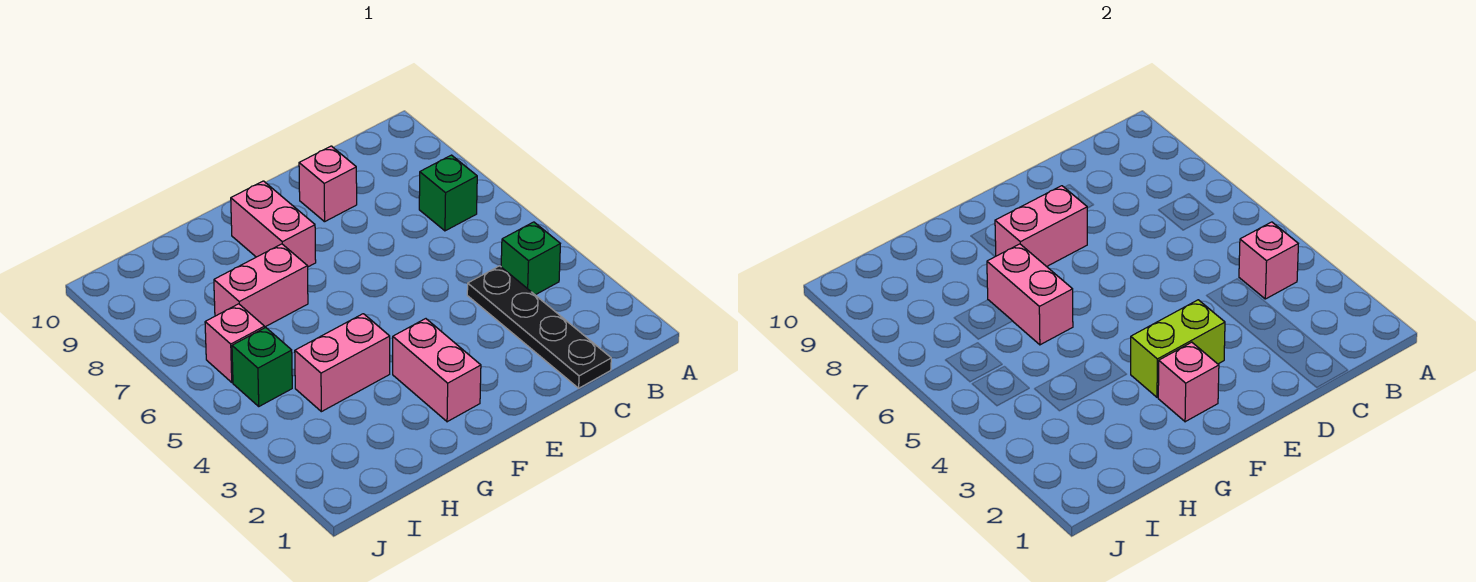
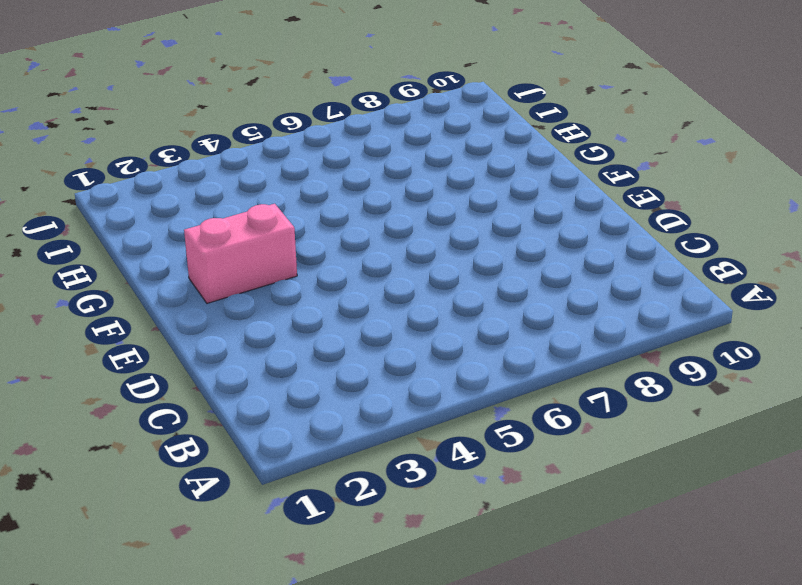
none -> green 1x1 brick [501,222,560,295]
none -> green 1x1 brick [419,155,477,231]
none -> black 1x4 plate [467,266,611,388]

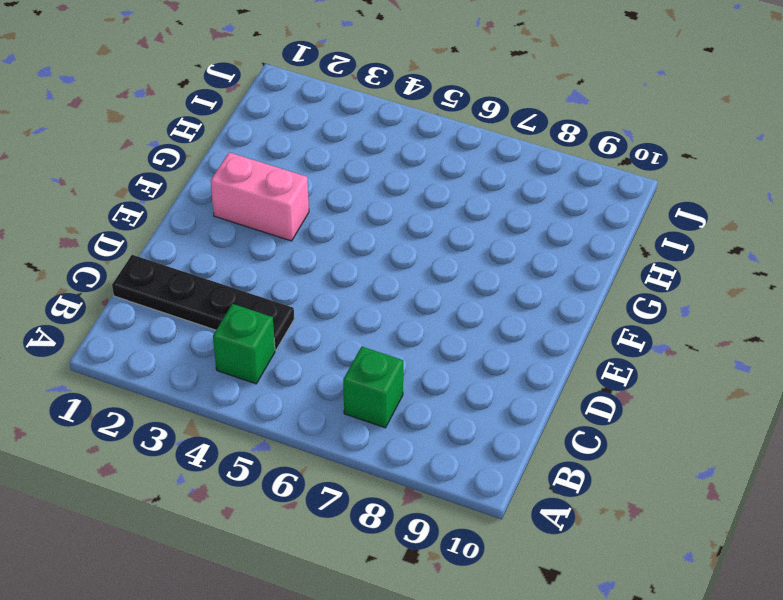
none -> pink 1x1 brick [299,146,357,222]
none -> pink 1x2 brick [231,181,316,267]
none -> pink 1x2 brick [295,314,390,412]

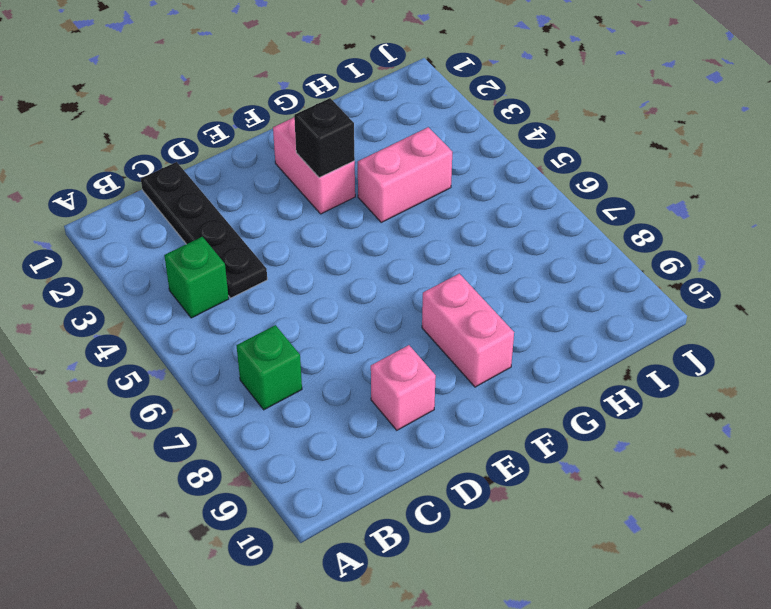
black 1x1 brick [294,98,355,178] -> lime 1x2 brick [1131,300,1225,397]
none -> pink 1x2 brick [214,244,308,327]
none -> green 1x1 brick [232,328,292,406]
none -> pink 1x1 brick [205,304,265,382]

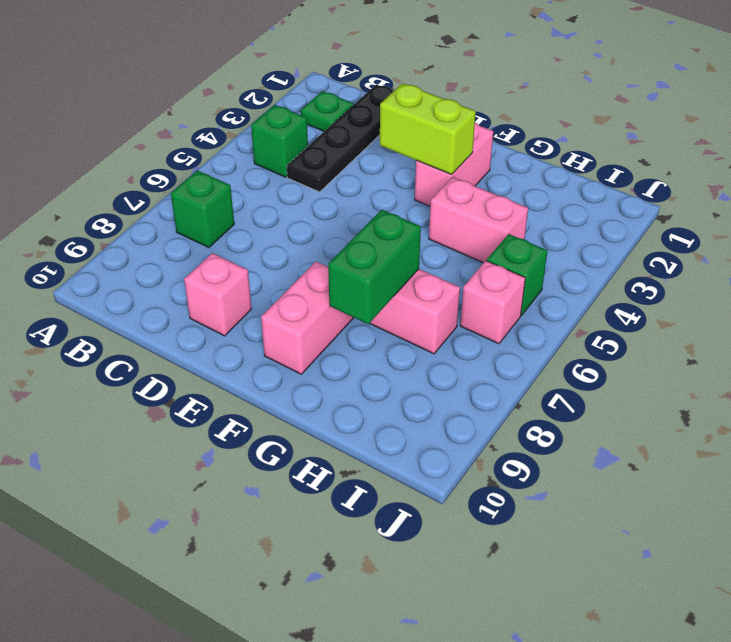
green 1x1 plate [301,91,353,131] -> none
green 1x2 brick [328,210,421,324] -> pink 1x2 brick [987,244,1073,345]
none -> pink 1x1 brick [1239,222,1298,299]
none -> pink 1x2 brick [995,186,1087,267]
none -> pink 1x1 brick [1158,342,1219,422]

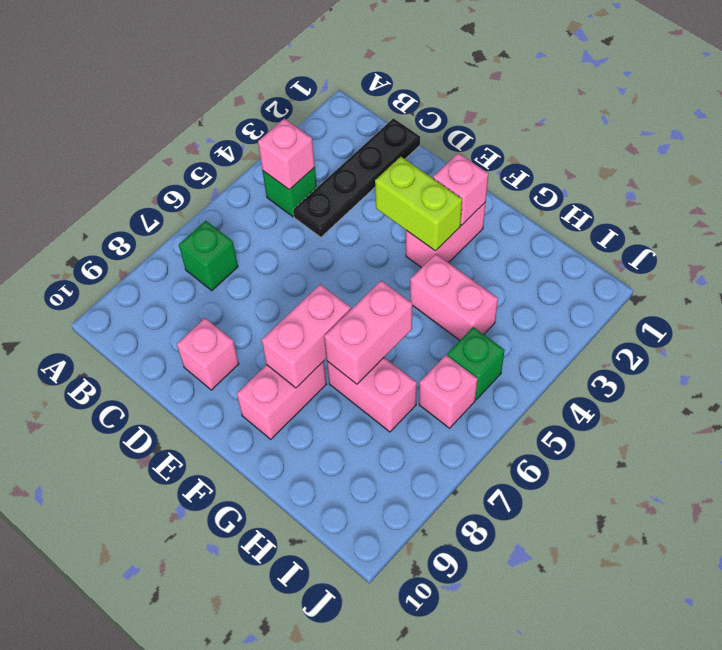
pink 1x2 brick [262,284,351,388] -> pink 1x2 brick turned to [995,186,1087,267]

